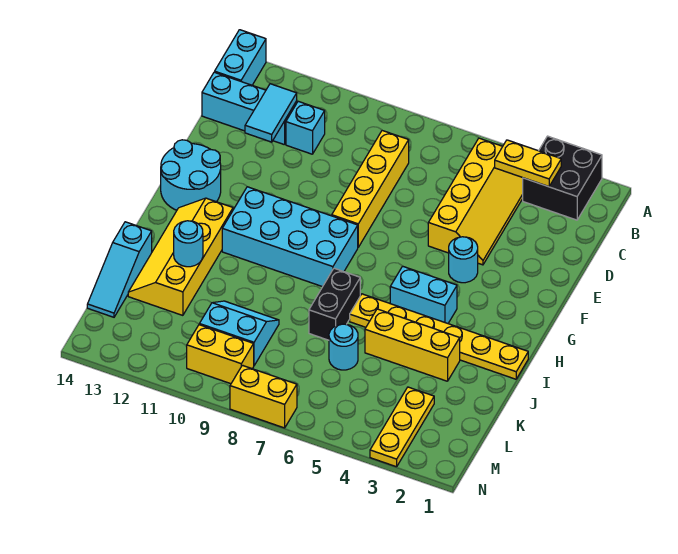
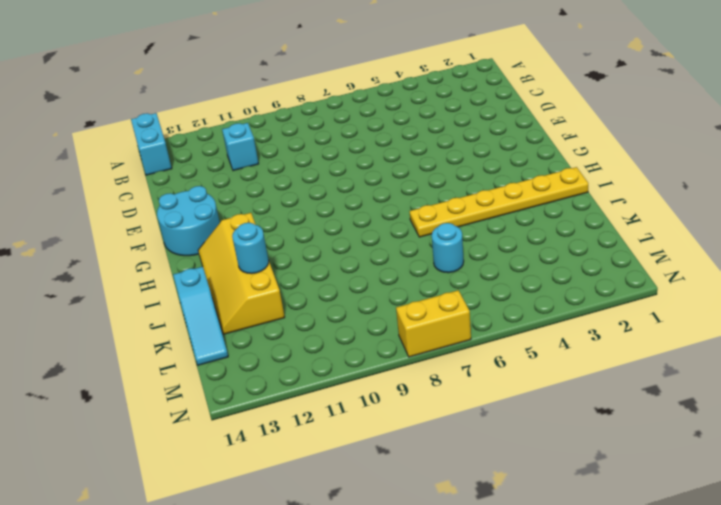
none -> black 2x2 brick [523,136,602,220]
none -> yellow 2x4 slope [428,138,523,265]
none -> yellow 1x4 brick [332,131,409,247]

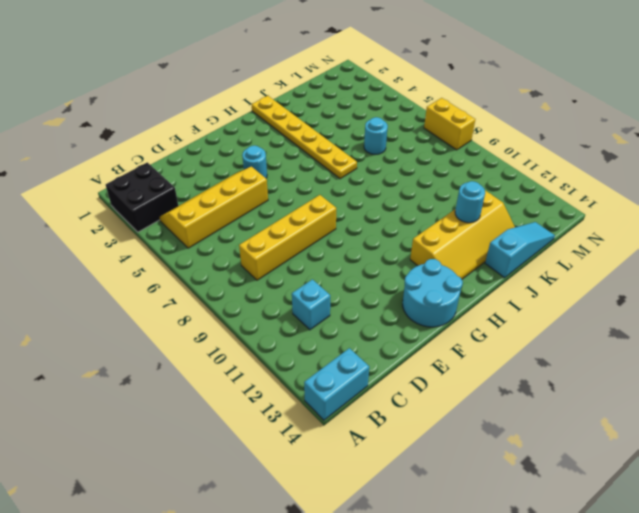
none -> cyan 1x3 brick [202,72,297,145]
none -> cyan 2x4 brick [222,187,358,287]
none -> cyan 1x2 brick [390,266,457,323]

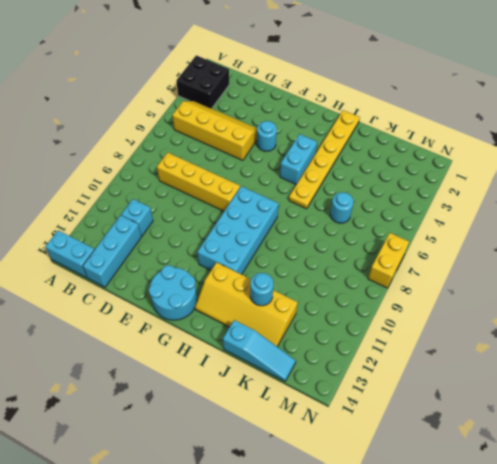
none -> black 1x2 brick [309,268,360,340]
none -> yellow 1x3 brick [365,309,460,381]
none -> cyan 2x2 slope [199,301,279,365]

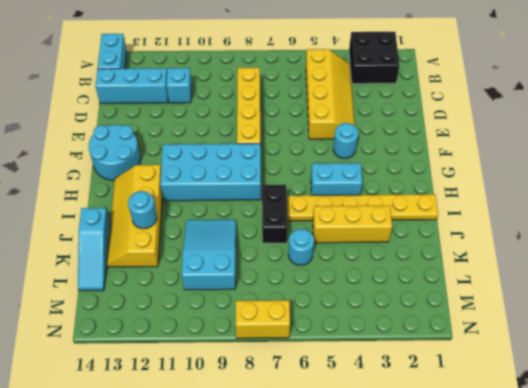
cyan 2x3 slope [182,220,236,290] -> cyan 2x2 slope [199,301,279,365]
none -> yellow 1x3 plate [370,387,434,467]
none -> yellow 1x2 brick [187,325,254,384]
none -> yellow 1x2 plate [495,140,561,187]

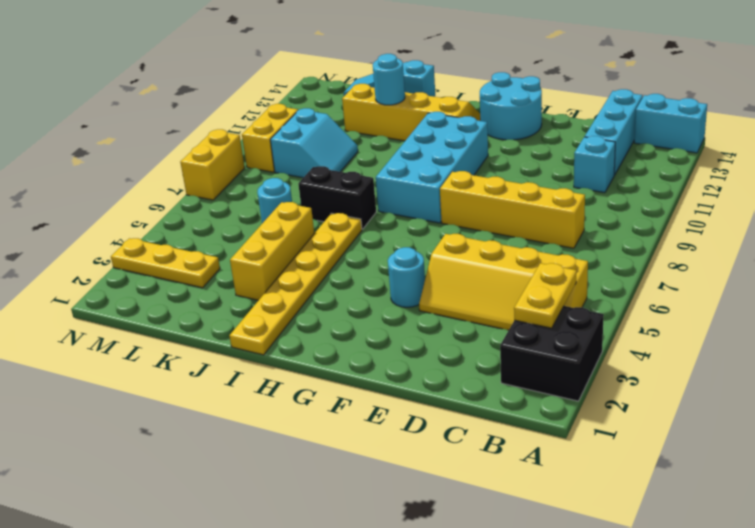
none -> cyan 1x2 brick [390,266,457,323]
none -> cyan 1x2 tile [245,84,297,142]

